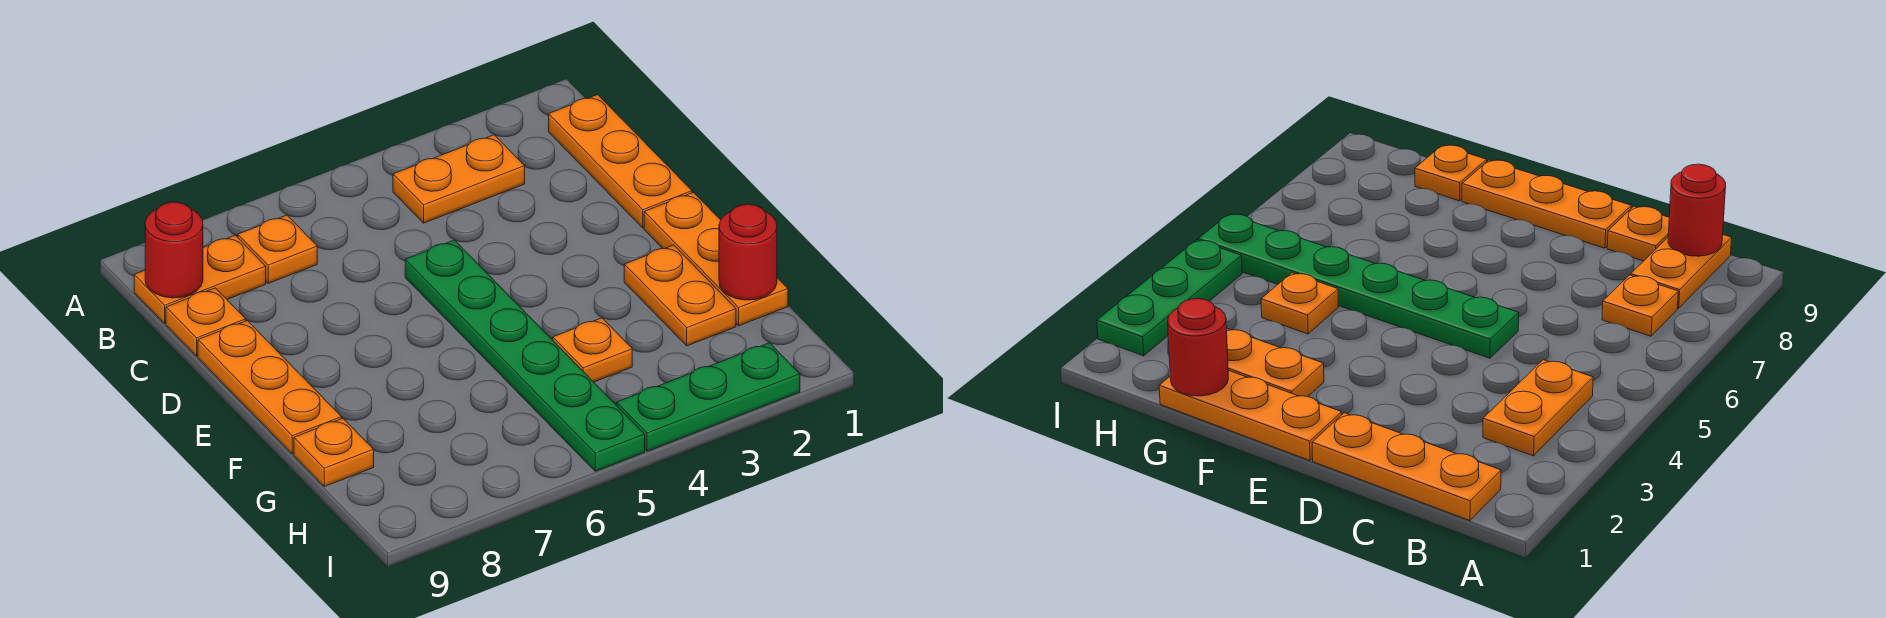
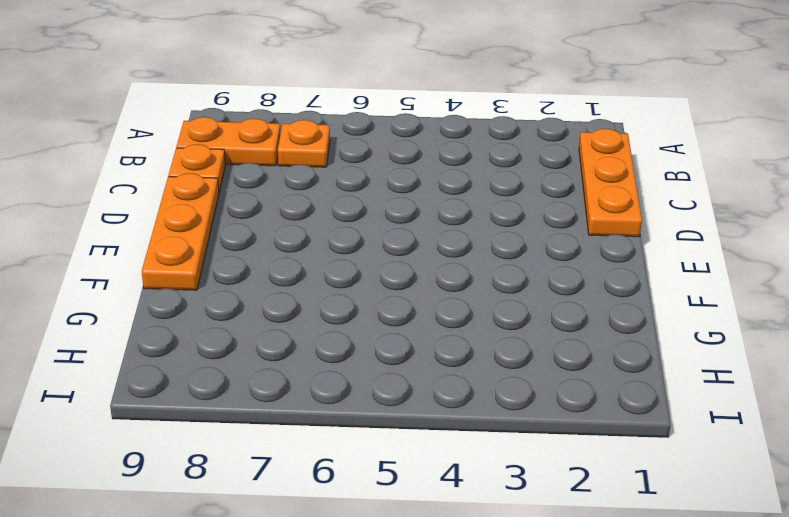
none -> orange 1x2 plate [393,135,525,223]
none -> green 1x6 plate [405,240,645,471]
none -> orange 1x3 plate [644,192,788,326]

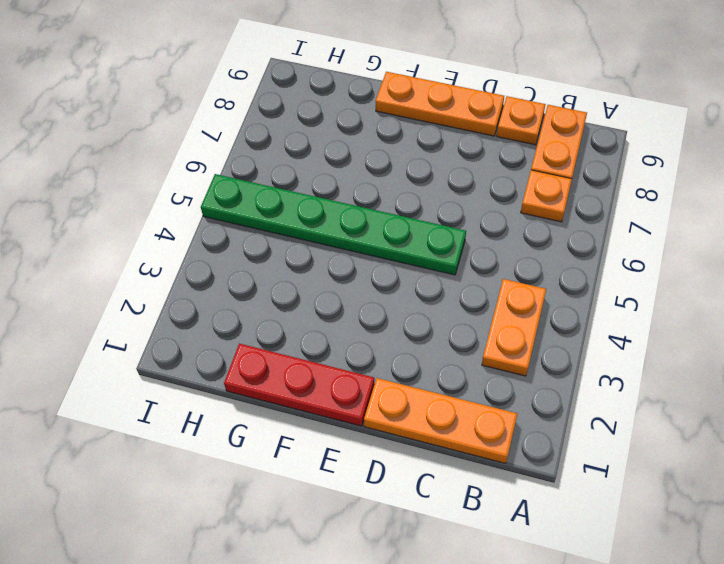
red 1x3 plate [224,344,375,426] -> orange 1x3 plate [644,192,788,326]
none -> orange 1x2 plate [624,245,736,346]
none -> orange 1x1 plate [553,318,632,382]
none -> orange 1x1 plate [294,418,374,487]

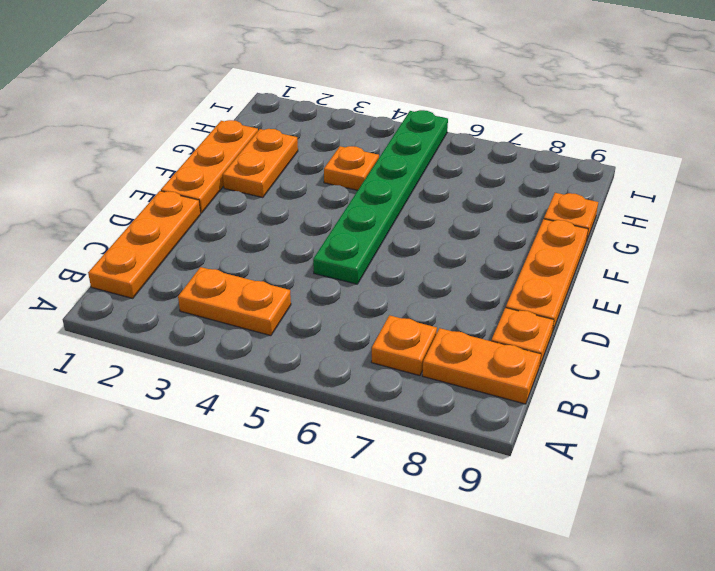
none -> green 1x3 plate [617,343,800,451]
none -> red 1x1 round brick [145,202,203,298]
none -> red 1x1 round brick [719,204,777,300]

